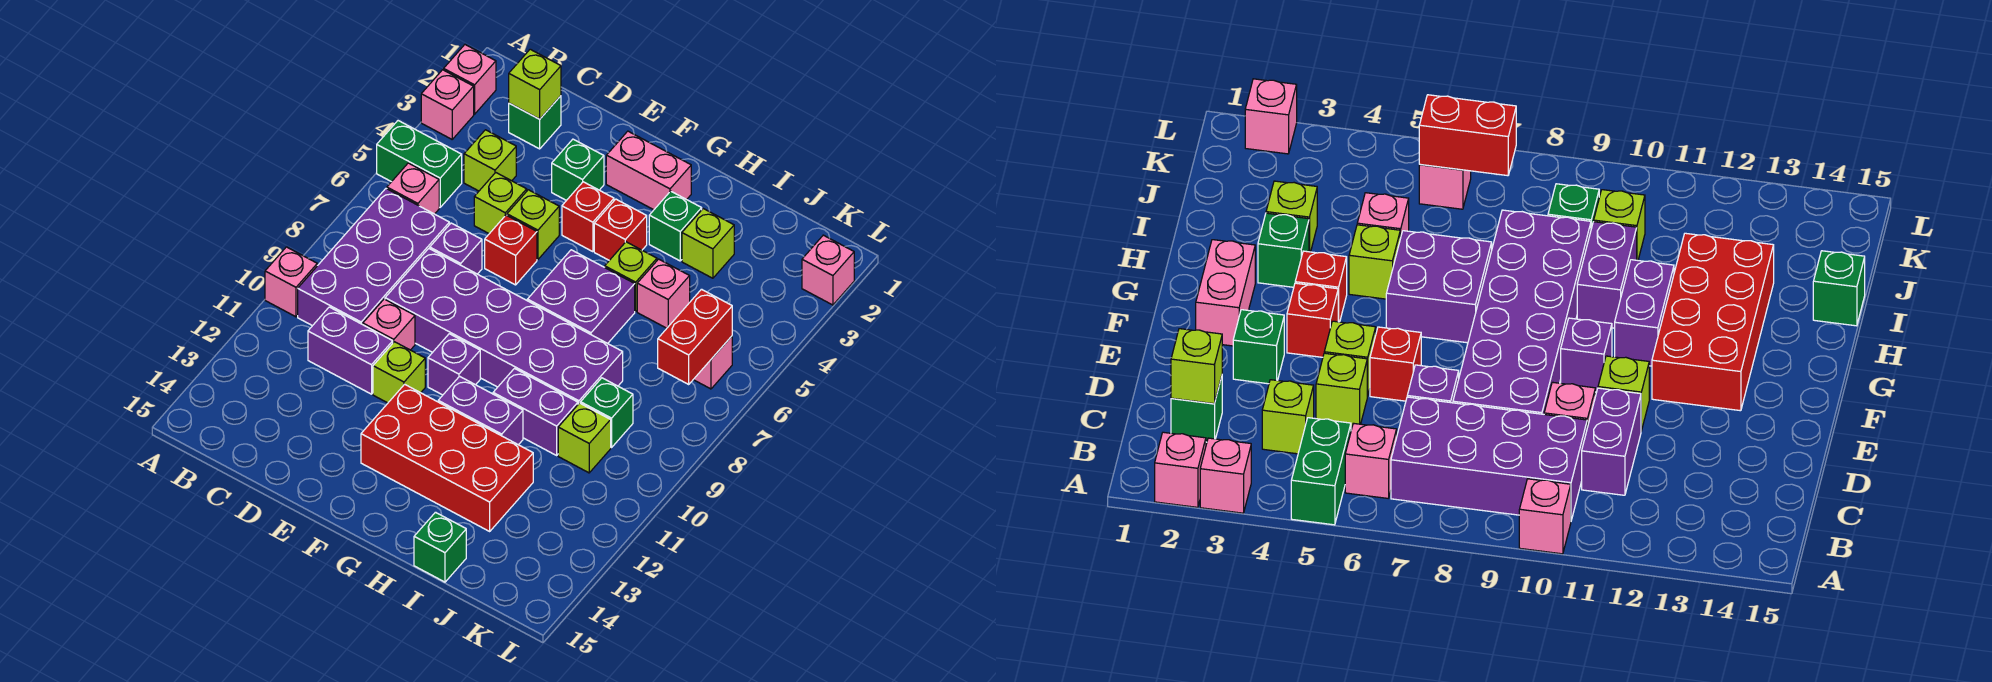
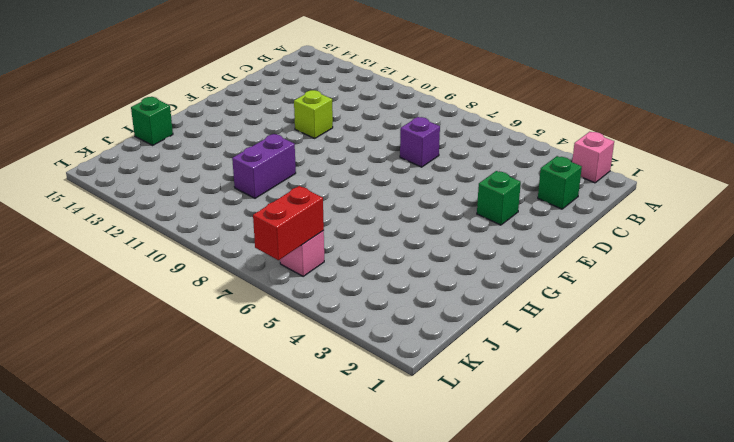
red 1x2 brick [253,186,324,260] -> red 1x2 brick turned to [658,289,732,384]
none -> pink 1x1 brick [421,70,474,139]
none -> green 1x2 brick [377,121,462,207]
none -> pink 1x1 brick [265,247,317,317]
none -> pink 1x1 brick [387,163,439,214]

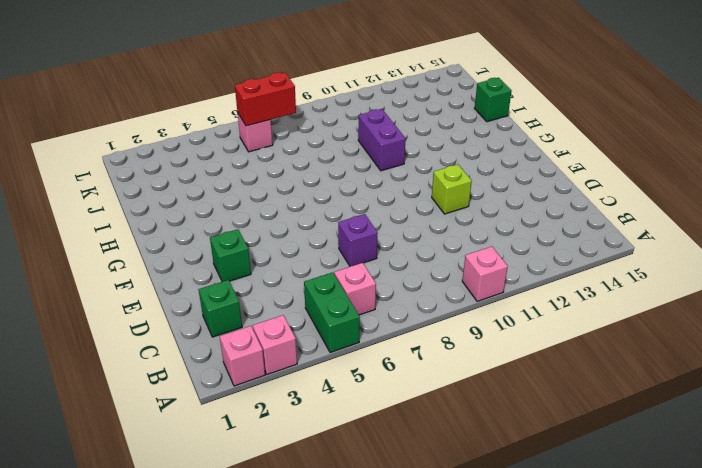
none -> purple 2x4 brick [298,189,449,326]
none -> lime 1x1 brick [464,130,516,191]
none -> purple 1x2 brick [308,307,393,394]
none -> lime 1x1 brick [474,173,527,234]

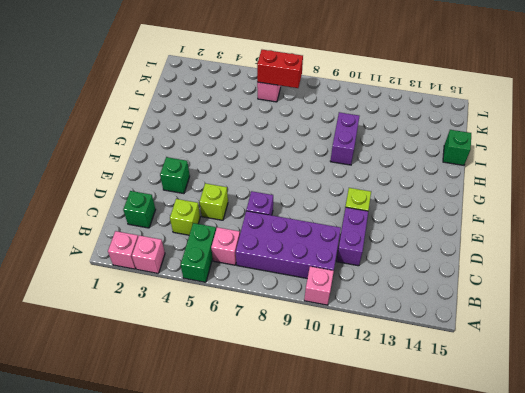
none -> purple 2x6 brick [385,249,623,404]
none -> pink 1x1 brick [363,299,415,350]
none -> lime 1x1 brick [507,190,559,260]
none -> red 1x1 brick [485,215,537,285]

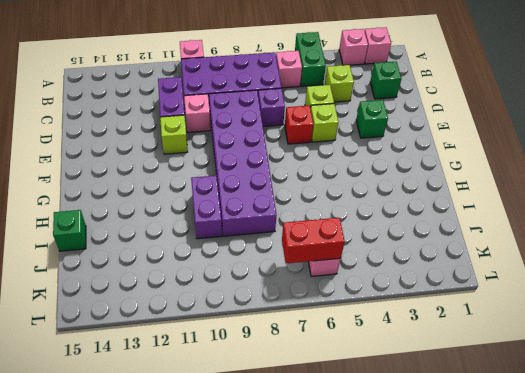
none -> pink 1x2 brick [606,131,691,210]
none -> red 1x1 brick [562,182,614,252]
none -> purple 1x1 brick [428,334,480,395]
none -> red 2x4 brick [361,384,533,531]

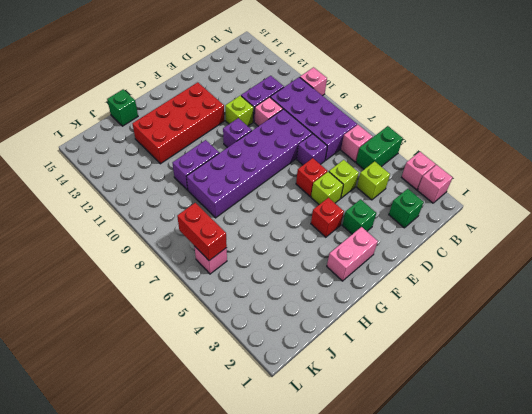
none -> red 1x1 brick [594,199,647,260]
none -> purple 2x2 brick [527,250,635,343]
none -> purple 1x2 brick [438,376,523,445]
none -> green 1x1 brick [649,191,702,261]

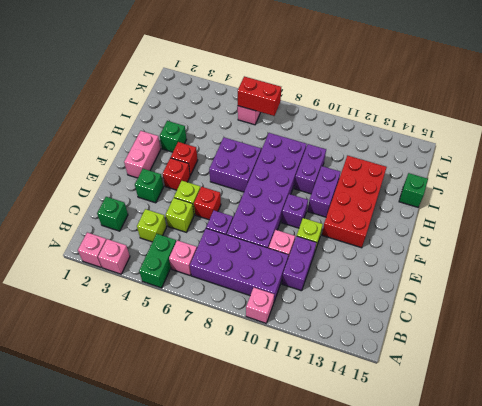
none -> lime 1x1 brick [605,242,657,312]
none -> lime 1x1 brick [682,209,734,278]
none -> pink 1x1 brick [637,259,690,328]
none -> green 1x1 brick [581,378,633,448]

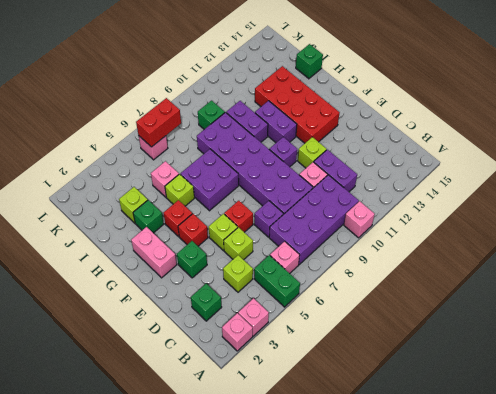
none -> lime 1x1 brick [558,403,611,473]
none -> pink 1x1 brick [802,235,854,305]
none -> lime 1x1 brick [509,49,561,119]

